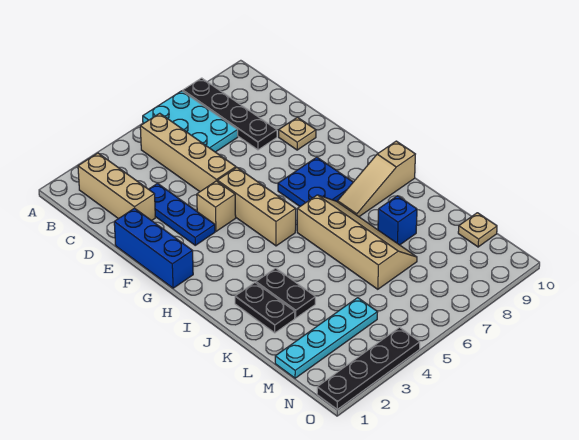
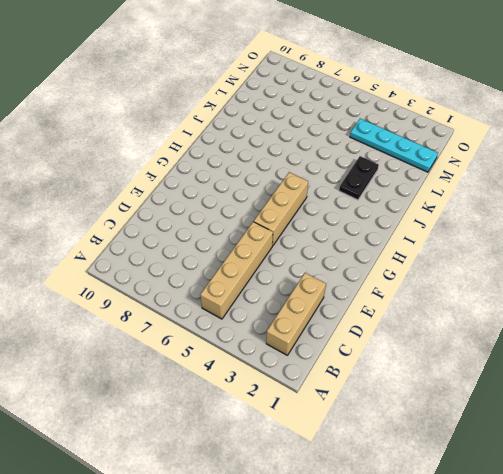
none -> cyan 2x3 plate [143,91,238,152]
none -> black 1x4 plate [183,78,277,150]
none -> blue 1x3 plate [149,184,215,245]

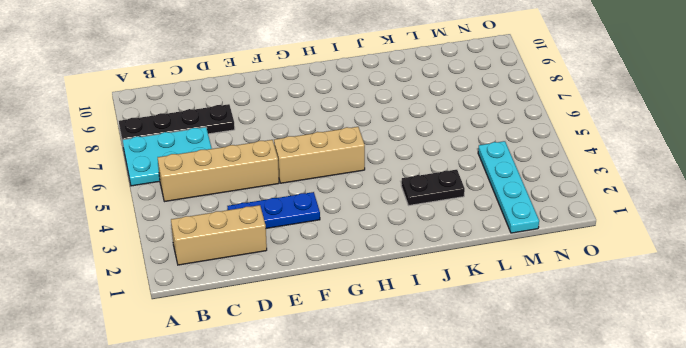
none -> blue 1x3 brick [114,208,193,288]
none -> tan 1x1 plate [279,117,316,150]
none -> tan 1x1 brick [197,181,236,231]

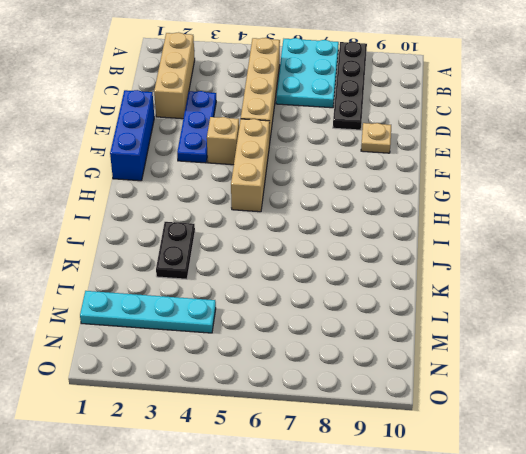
none -> blue 2x2 plate [278,157,353,206]
none -> tan 2x4 slope [297,195,417,289]
none -> tan 1x3 slope [338,141,415,217]

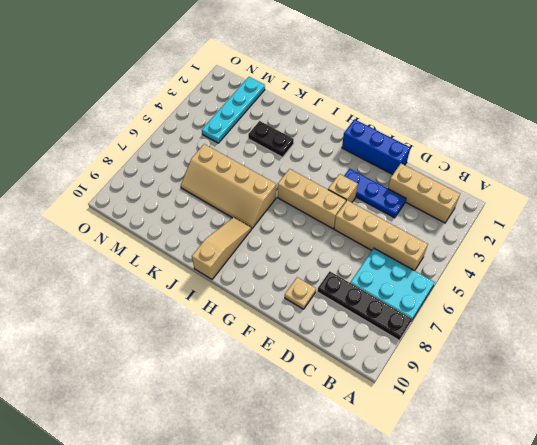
none -> blue 2x2 plate [278,157,353,206]
none -> black 1x2 plate [235,283,295,333]
none -> blue 1x1 brick [378,196,417,245]

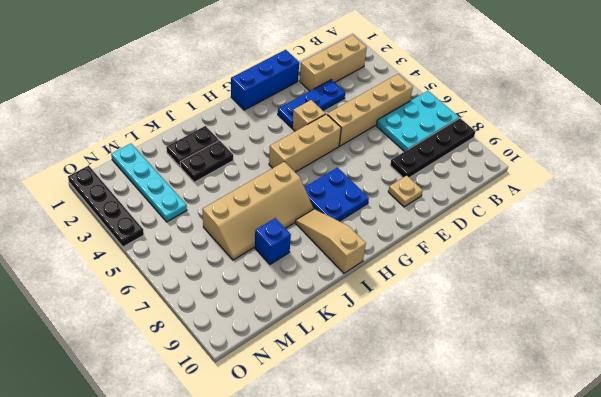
none -> tan 1x1 plate [458,213,497,247]

